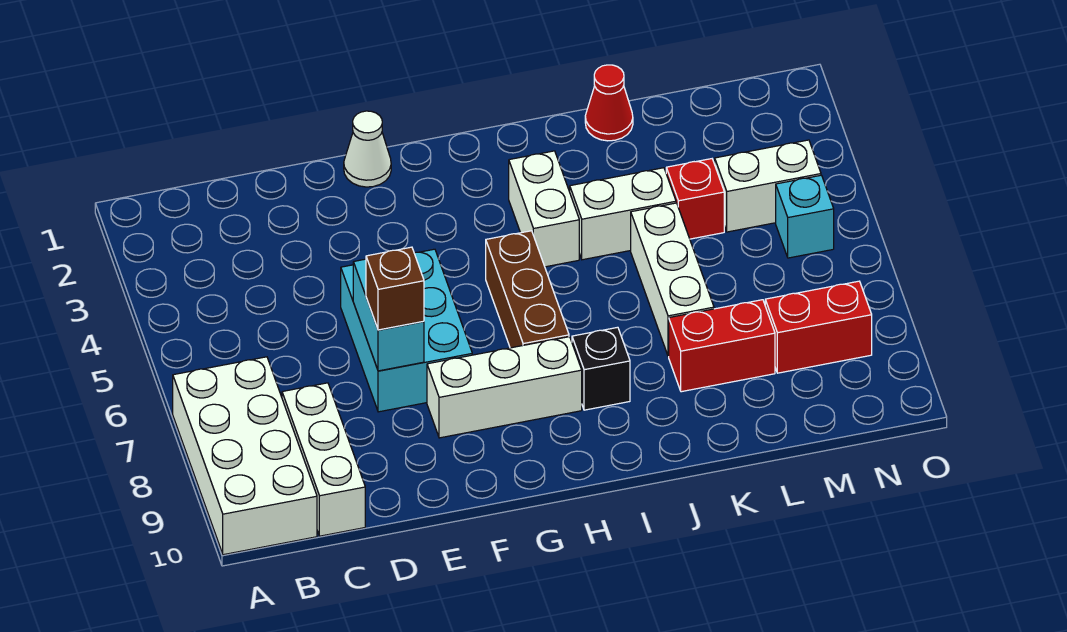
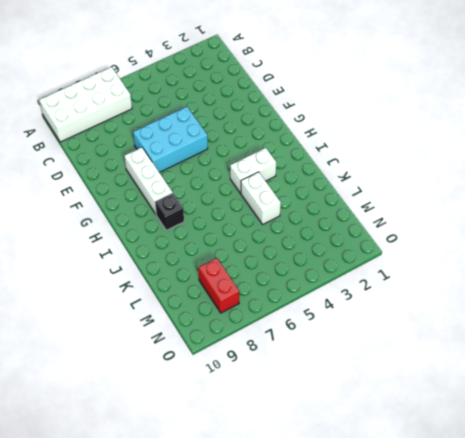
none -> white 1x3 brick [282,383,365,536]
none -> white 1x1 cone [344,111,391,187]
none -> brown 1x3 brick [486,231,569,348]

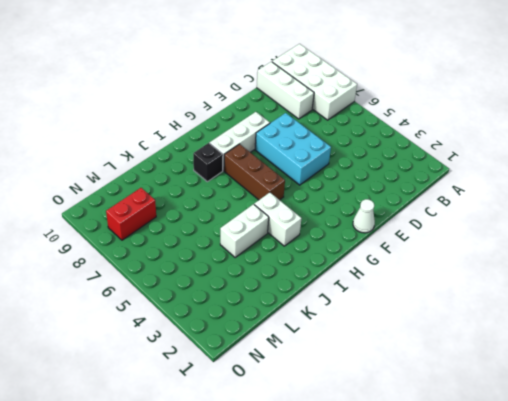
none -> red 1x1 cone [585,65,633,141]
none -> white 1x3 brick [631,203,714,356]
none -> red 1x2 brick [669,300,775,392]

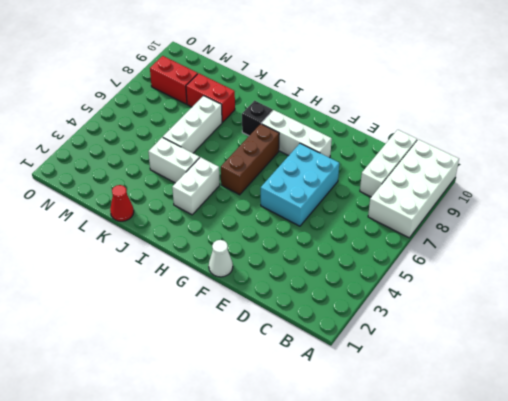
none -> red 1x1 brick [666,159,724,239]
none -> white 1x2 brick [715,140,821,232]
none -> cyan 1x1 brick [776,175,834,258]

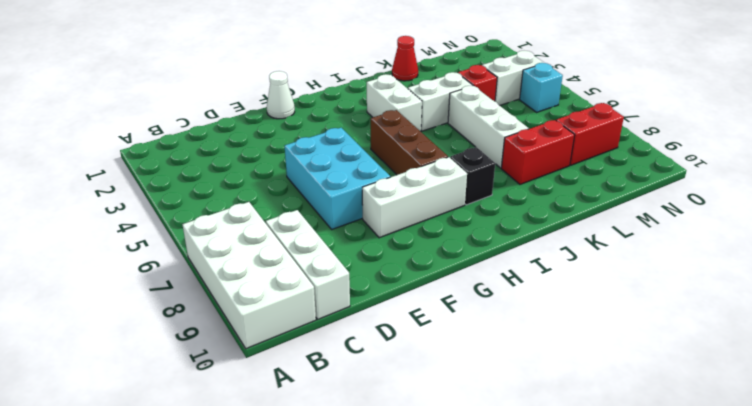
none -> cyan 1x2 brick [353,259,424,371]
none -> brown 1x1 brick [366,247,424,330]

